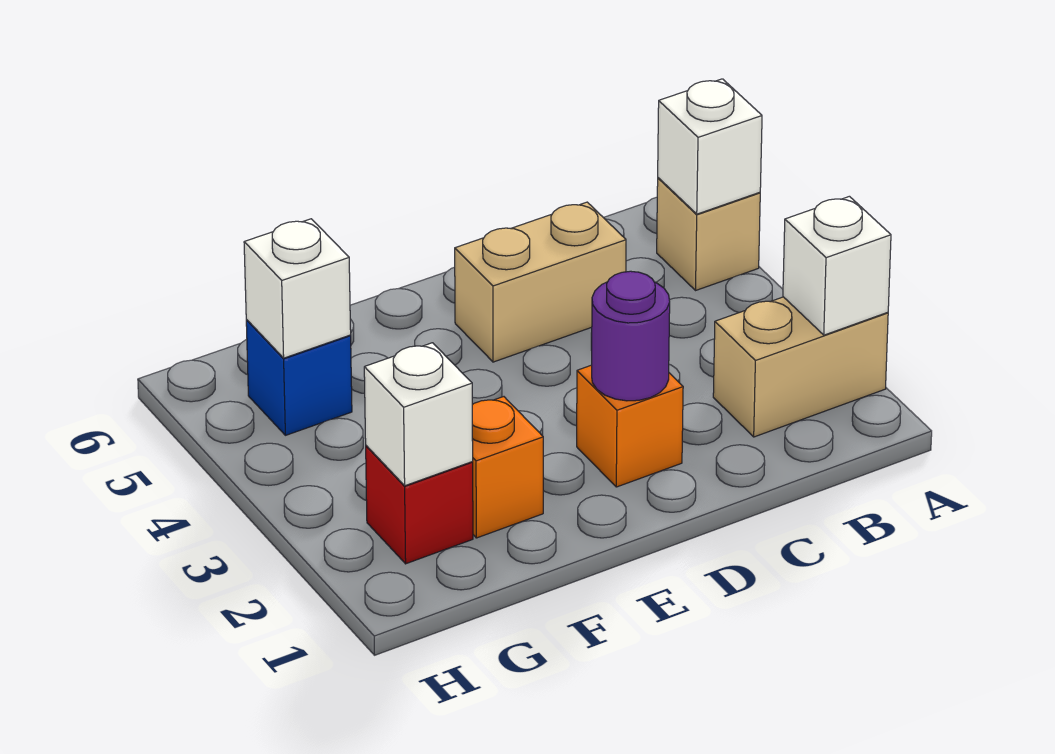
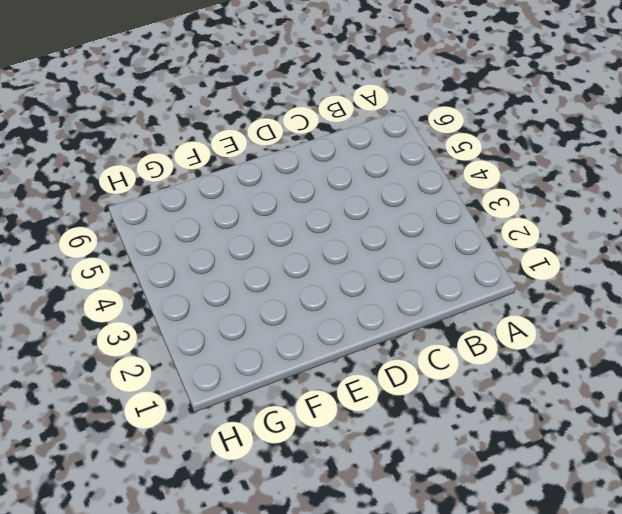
none -> tan 1x2 brick [713,297,888,437]
none -> tan 1x1 brick [657,178,760,290]
none -> tan 1x2 brick [455,202,626,362]

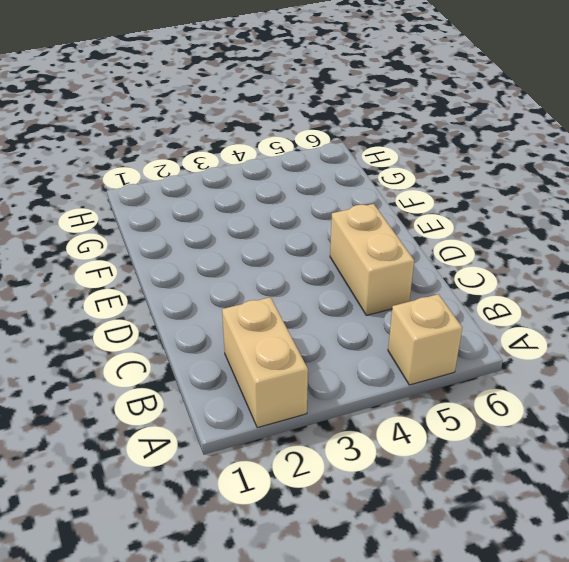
none -> orange 1x1 brick [577,365,683,487]
none -> orange 1x1 brick [472,397,543,538]
none -> red 1x1 brick [366,446,473,564]

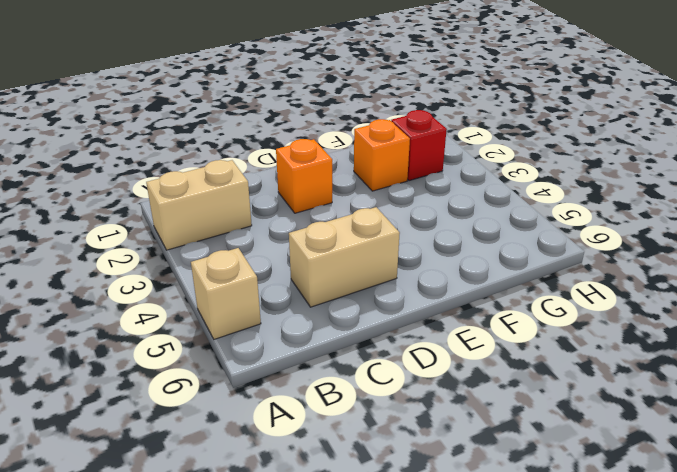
none -> blue 1x1 brick [246,320,352,435]
none -> white 1x1 brick [783,196,891,335]
none -> white 1x1 brick [658,79,762,214]

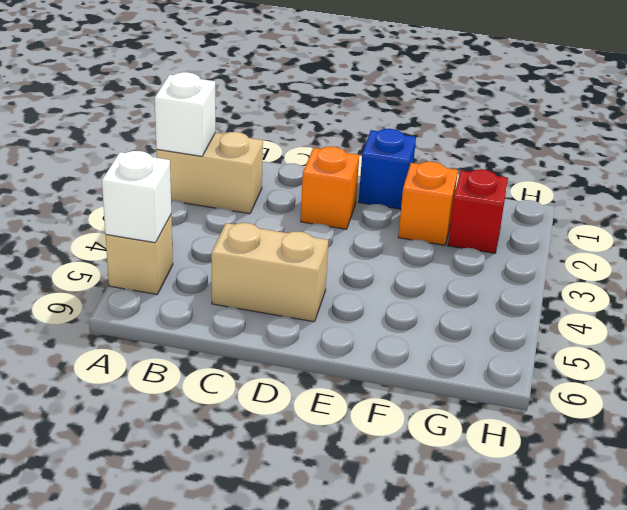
blue 1x1 brick [359,129,416,209] -> blue 1x1 brick moved to [246,320,352,435]
none -> purple 1x1 round brick [592,271,670,401]
none -> white 1x1 brick [364,343,473,486]
none -> white 1x1 brick [244,219,351,358]

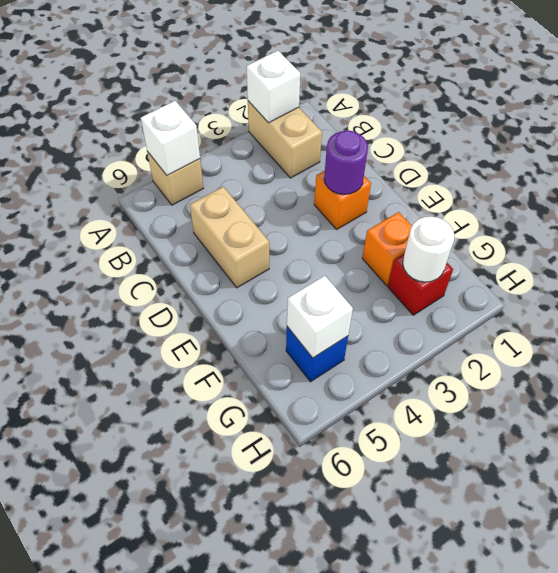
white 1x1 round brick [403,216,454,282] -> white 1x1 brick [364,343,473,486]

